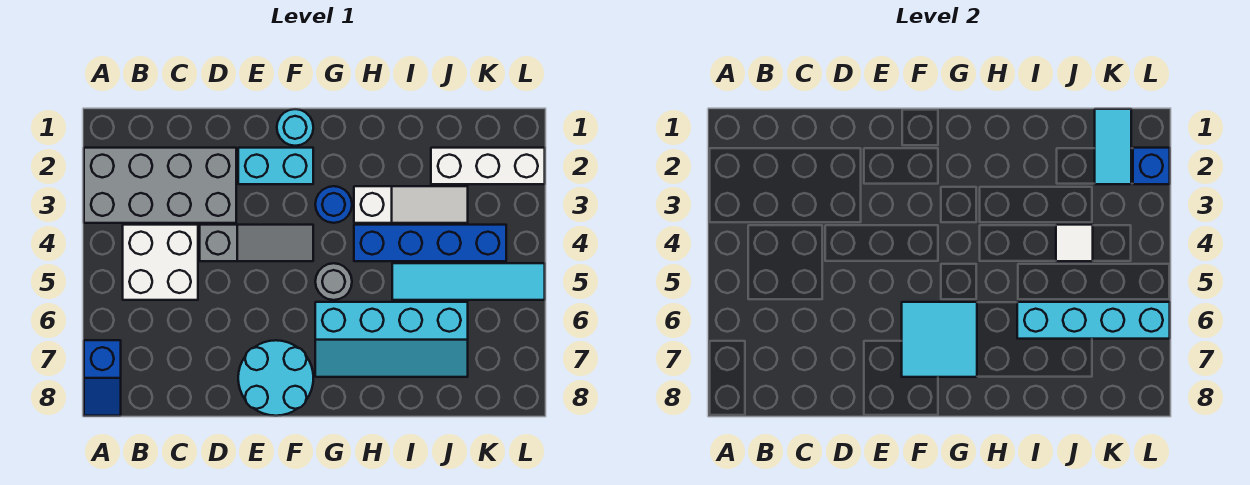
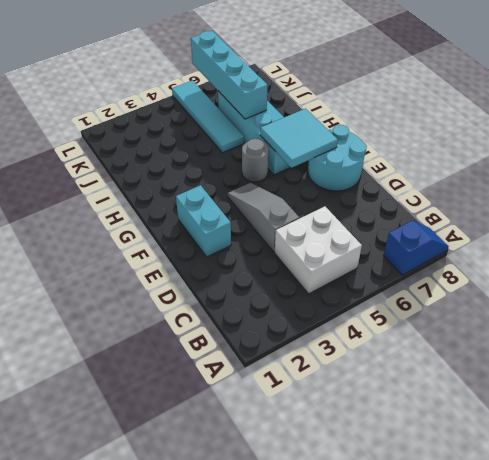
none -> grey 2x4 brick [84,148,236,223]
none -> cyan 1x1 round brick [277,109,313,146]
none -> blue 1x1 round brick [315,186,352,223]

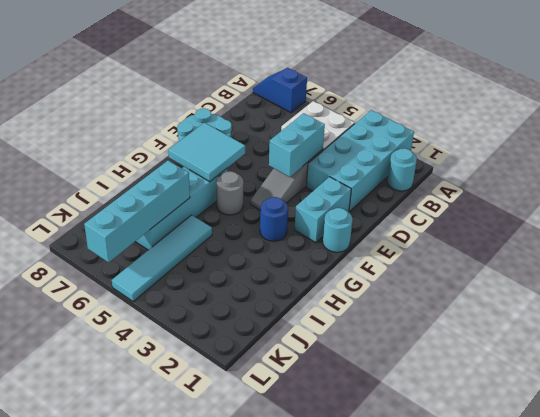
cyan 2x4 brick [306,110,414,212] -> grey 2x4 brick [84,148,236,223]
cyan 1x1 round brick [387,148,417,191] -> none
cyan 1x2 brick [269,113,325,177] -> none
none -> white 1x3 slope [354,186,468,223]
none -> blue 1x4 brick [354,225,506,261]
none -> white 1x3 brick [431,148,545,184]

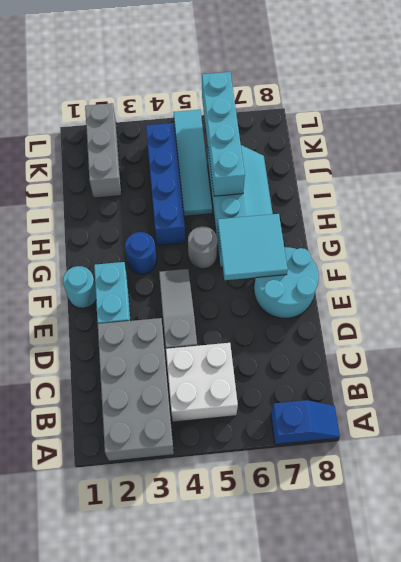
grey 1x3 brick [85,103,121,198] -> white 1x3 brick [431,148,545,184]
none -> white 1x3 slope [354,186,468,223]
none -> white 1x1 tile [1056,225,1093,261]
none -> cyan 1x2 tile [1095,109,1131,184]

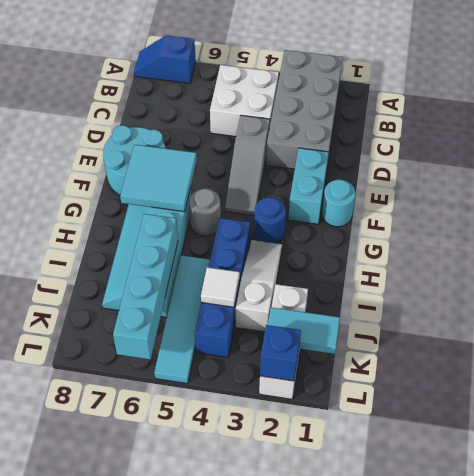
white 1x3 slope [236,240,282,332] -> white 1x3 slope turned to [354,186,468,223]

